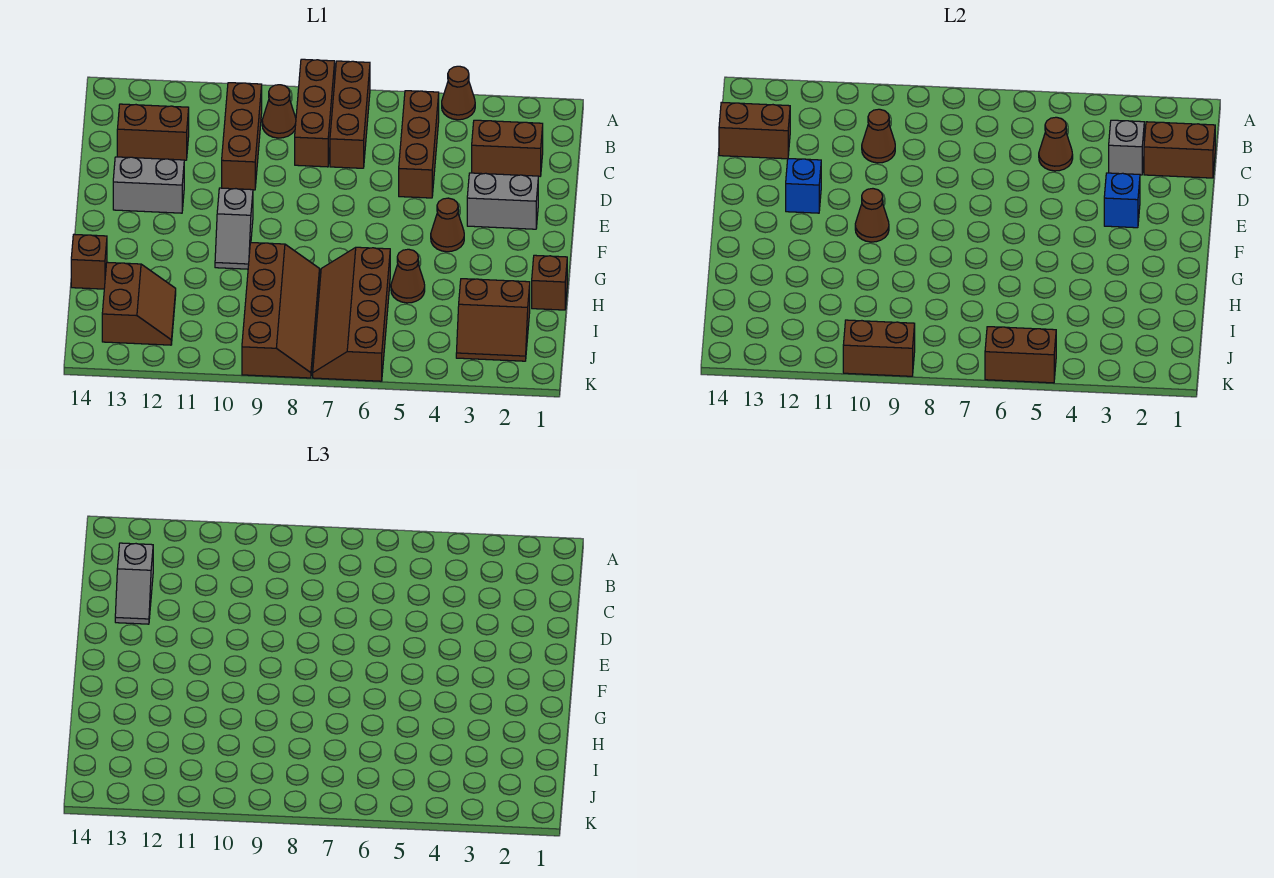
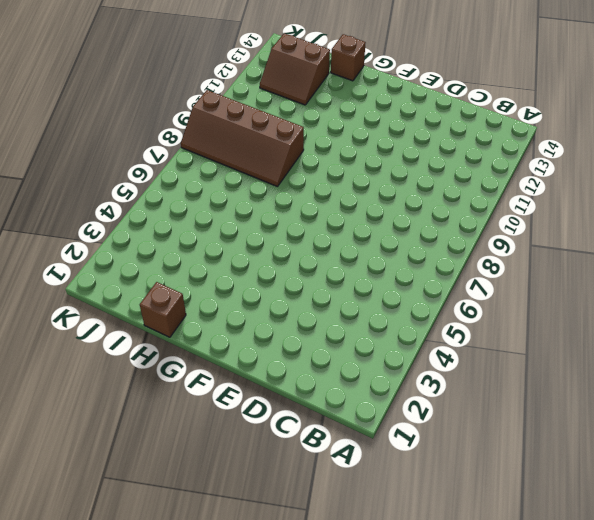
none -> brown 1x1 cone [442,66,475,120]
none -> brown 1x3 brick [330,61,370,168]
none -> brown 1x3 brick [295,59,335,167]
none -> brown 1x3 brick [399,91,439,198]

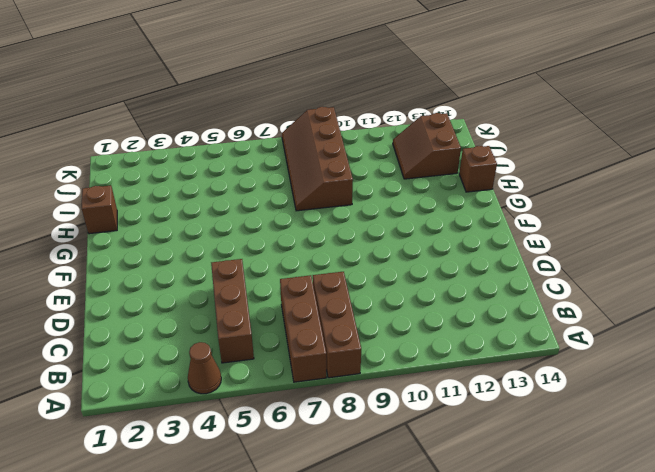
none -> brown 1x1 cone [262,85,296,138]
none -> brown 1x3 brick [222,83,262,190]
none -> brown 1x2 brick [472,120,543,176]
none -> brown 1x2 brick [117,104,189,160]

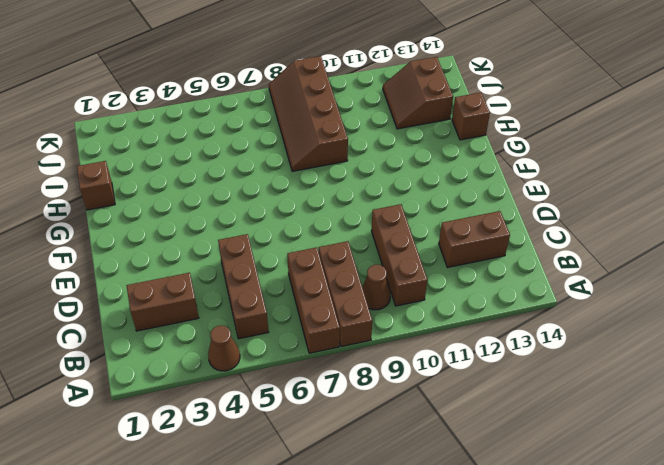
none -> grey 1x2 brick [467,173,538,229]
none -> grey 1x2 brick [113,157,184,213]
none -> brown 1x1 cone [431,198,464,252]
none -> grey 1x2 slope [215,188,253,269]

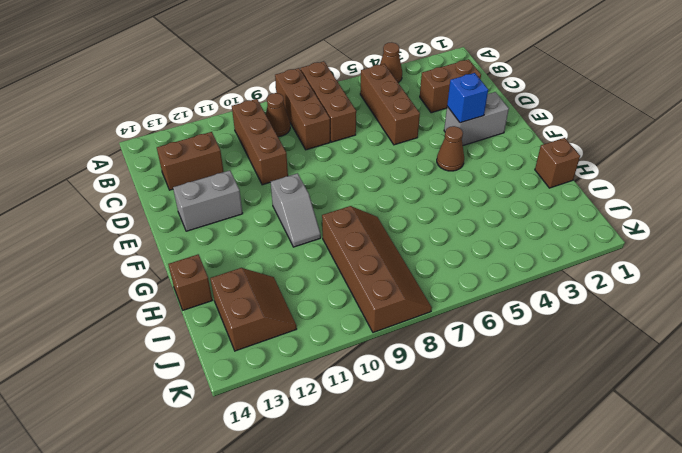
none -> brown 1x1 cone [391,249,425,303]
none -> brown 2x4 slope [313,247,390,381]
none -> brown 2x2 slope [456,279,530,361]
none -> brown 1x2 brick [1144,122,1215,178]

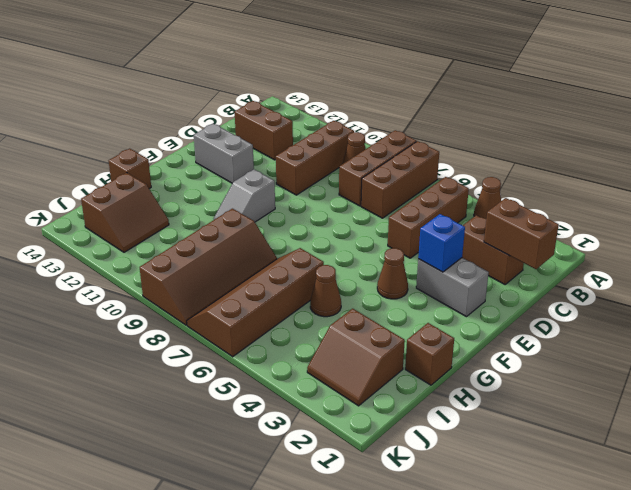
none -> grey 1x1 brick [1109,120,1144,175]
none -> brown 1x1 cone [1039,117,1073,171]
none -> brown 1x1 cone [862,109,895,163]
none -> brown 1x2 brick [719,102,790,159]

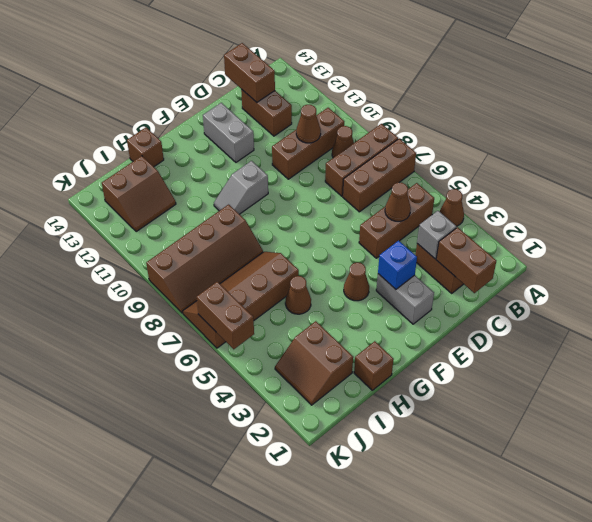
none -> blue 1x1 brick [786,159,821,213]
none -> brown 1x1 cone [855,189,889,242]
none -> brown 1x2 brick [843,320,915,376]
none -> grey 1x2 slope [115,543,153,624]

